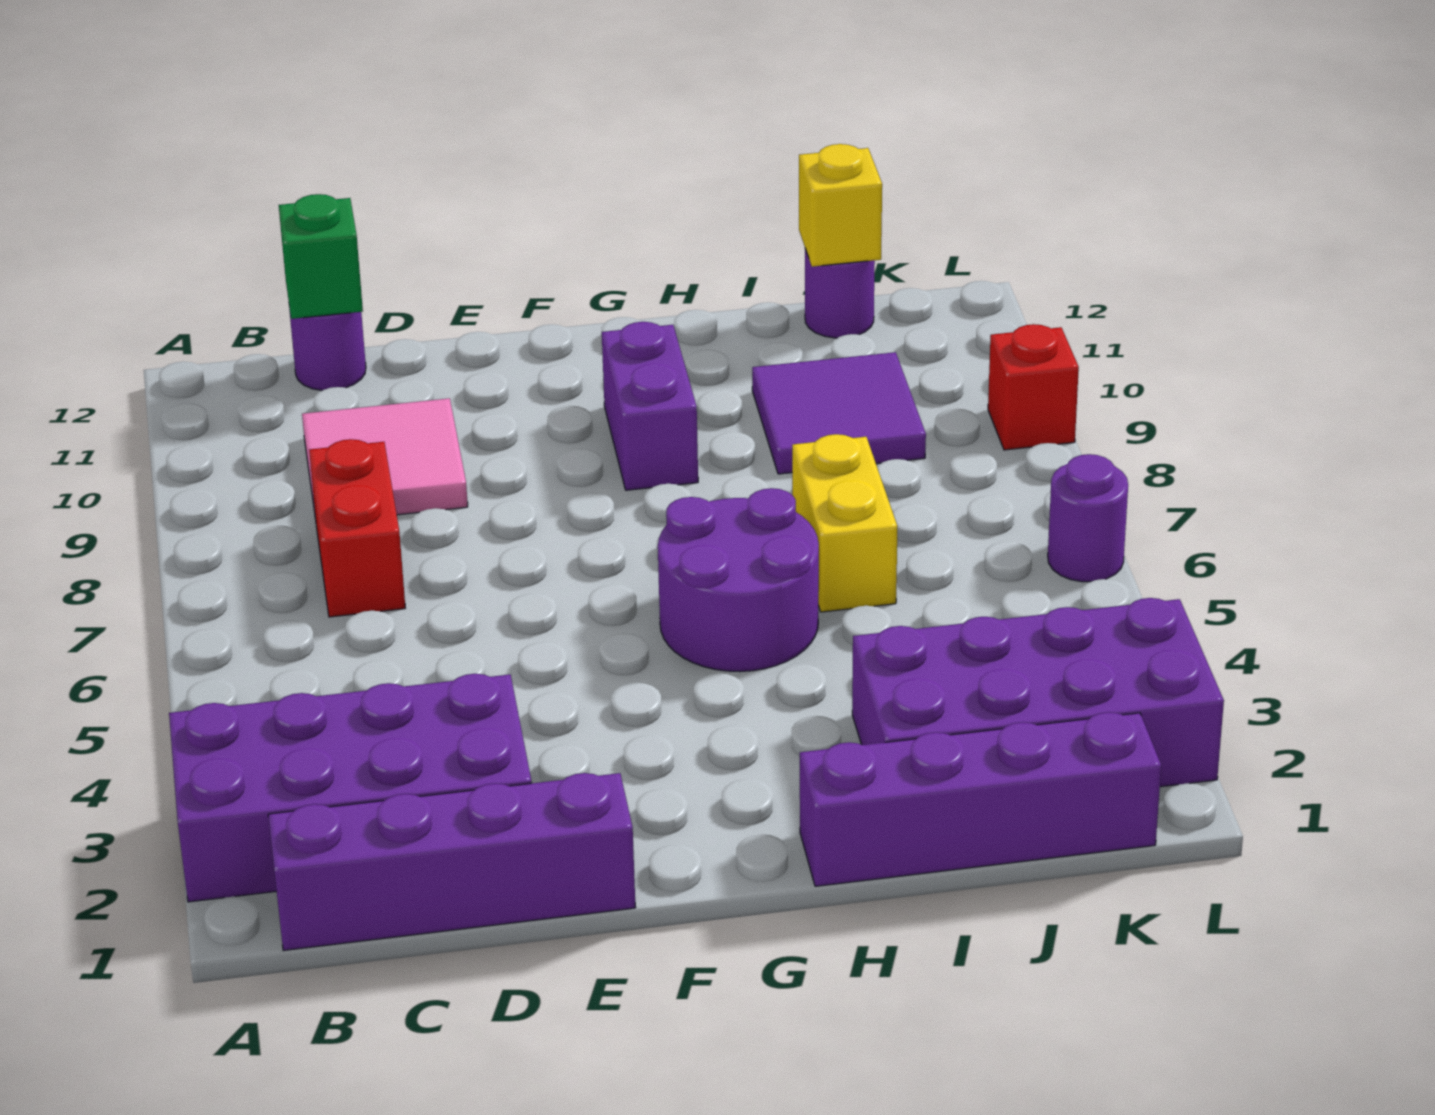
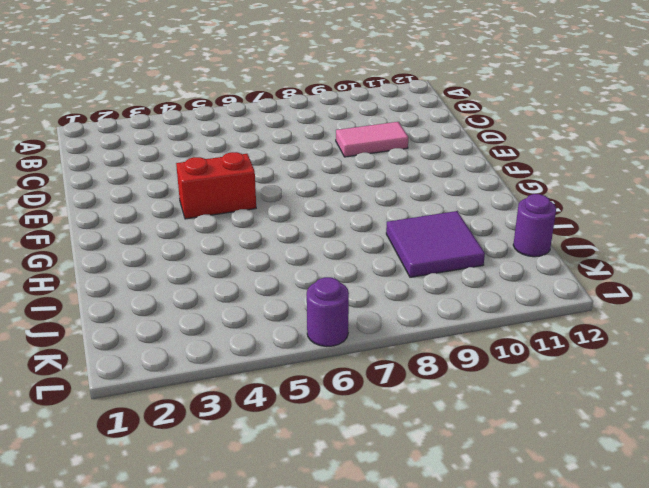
pink 1x2 tile [336,122,408,157] -> pink 2x2 tile [302,398,468,519]
red 1x2 brick [176,152,256,219] -> red 1x2 brick moved to [309,439,405,617]
none -> purple 2x4 brick [169,674,532,902]
none -> purple 1x4 brick [268,773,636,951]
none -> purple 1x1 round brick [289,308,366,390]

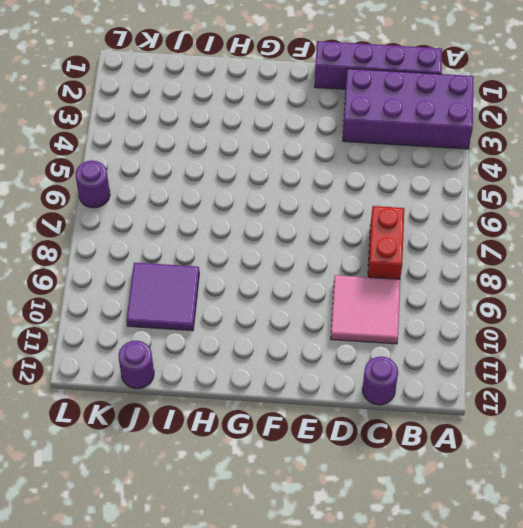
none -> purple 2x2 round brick [658,488,819,672]
none -> purple 1x2 brick [602,322,698,490]
none -> purple 1x4 brick [800,712,1161,886]

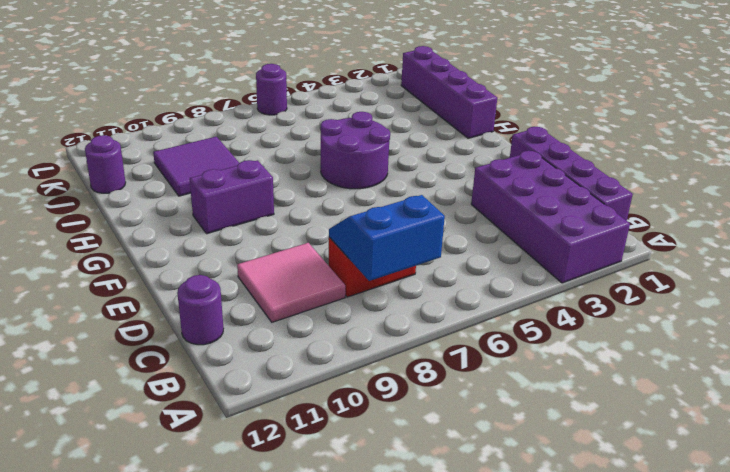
blue 2x2 slope [329,195,445,281] -> none
none -> purple 2x4 brick [852,598,1224,787]
none -> yellow 1x2 brick [792,434,897,612]
none -> red 1x1 brick [988,324,1079,450]

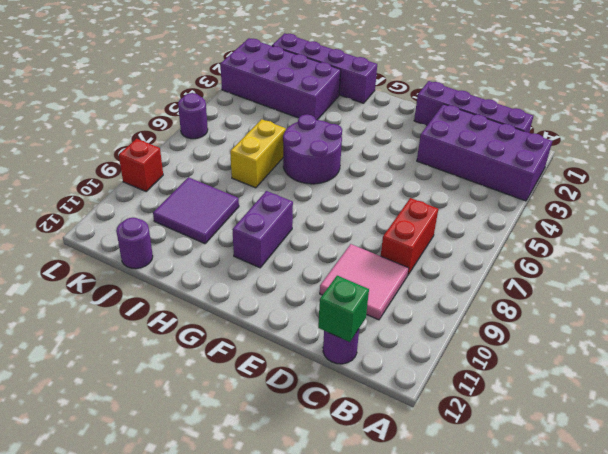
none -> yellow 1x1 brick [799,144,882,267]

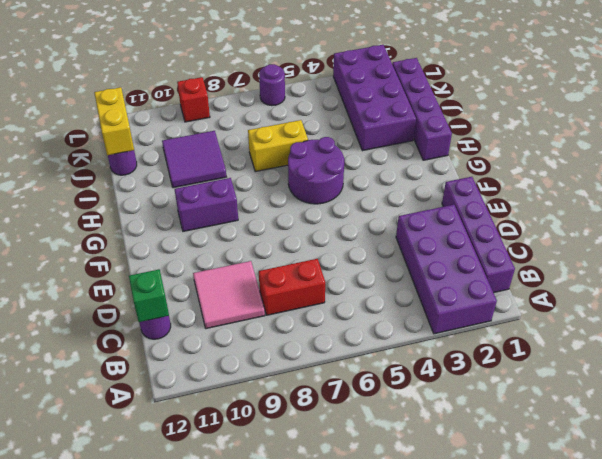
yellow 1x2 brick [94,87,134,156] -> yellow 1x1 brick [799,144,882,267]

